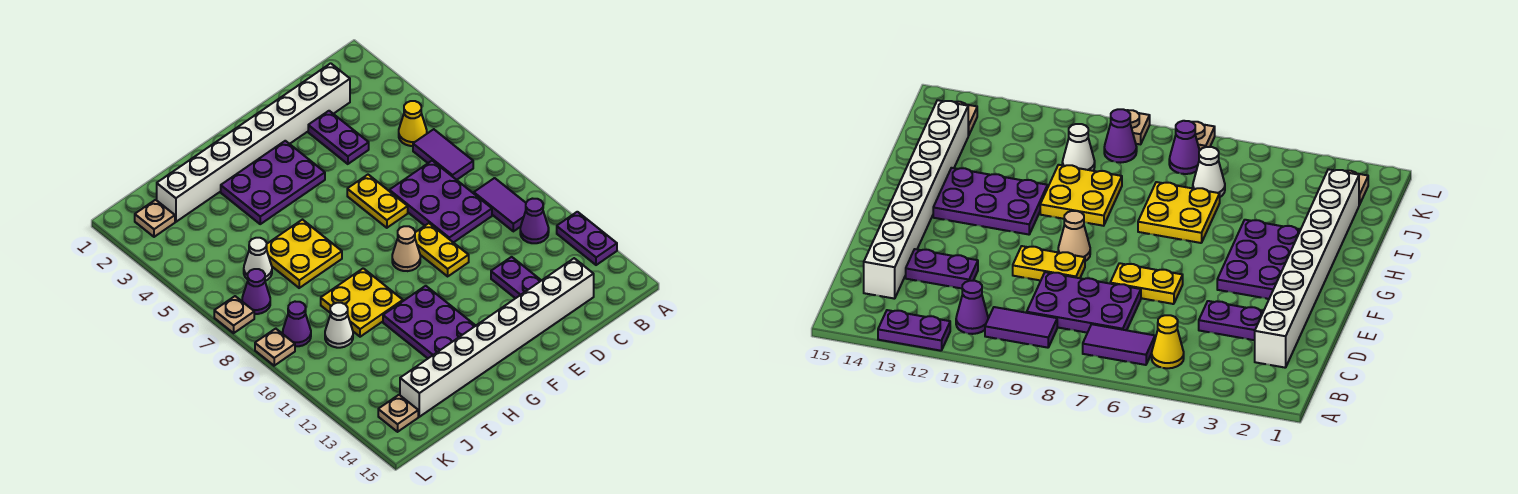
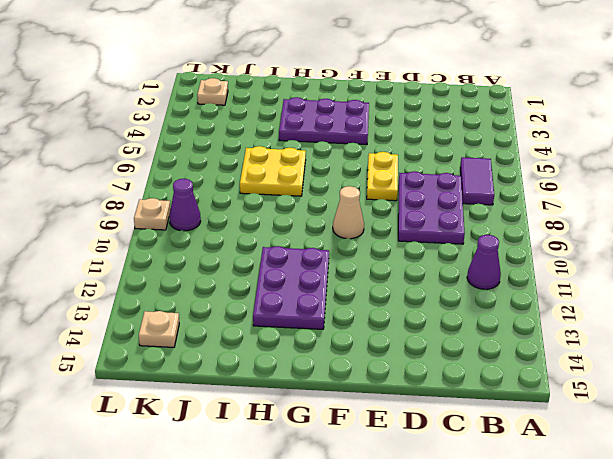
none -> purple 1x2 plate [557,212,617,265]
none -> yellow 1x1 cone [399,101,427,146]
none -> purple 1x2 tile [474,178,526,231]

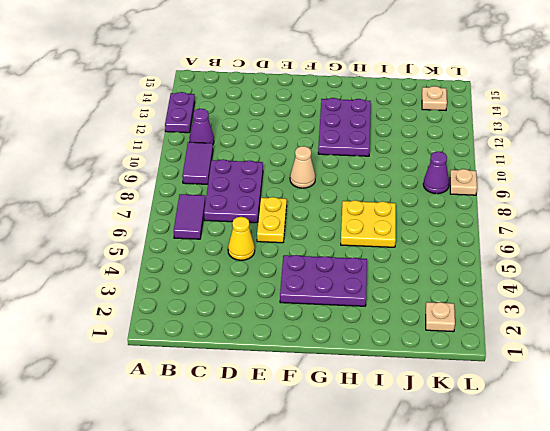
yellow 1x1 cone [228,217,255,260] -> yellow 1x1 cone moved to [399,101,427,146]
none -> white 1x8 brick [157,63,350,222]
none -> white 1x8 brick [400,258,594,417]
none -> purple 1x2 plate [308,111,369,164]

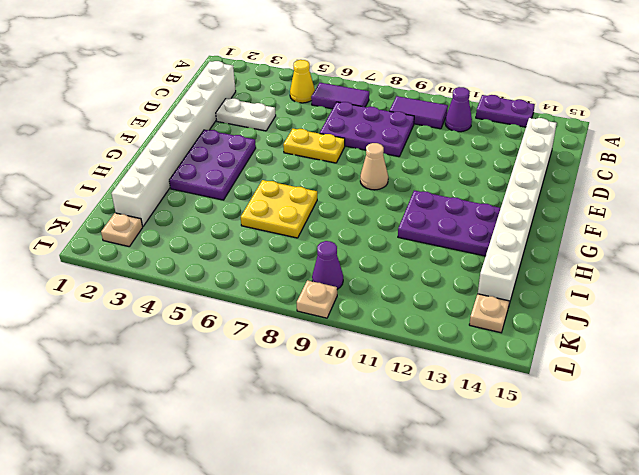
white 1x2 plate [216,98,276,131] -> purple 1x2 plate [308,111,369,164]
none -> purple 1x2 plate [491,257,541,298]
none -> yellow 1x2 plate [415,223,469,276]
none -> yellow 2x2 plate [321,268,403,337]

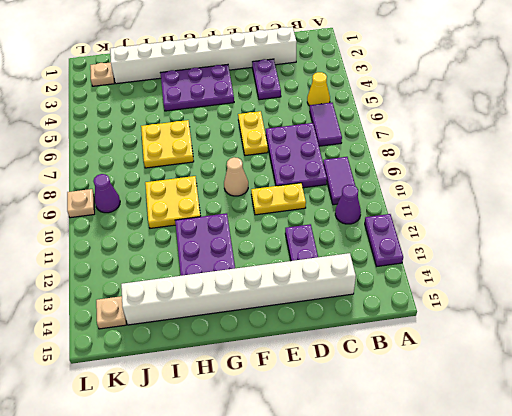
yellow 1x2 plate [251,183,306,215] -> yellow 1x2 plate turned to [415,223,469,276]
none -> white 1x1 cone [244,238,272,281]
none -> white 1x1 cone [325,303,353,348]
none -> purple 1x1 cone [242,269,270,314]

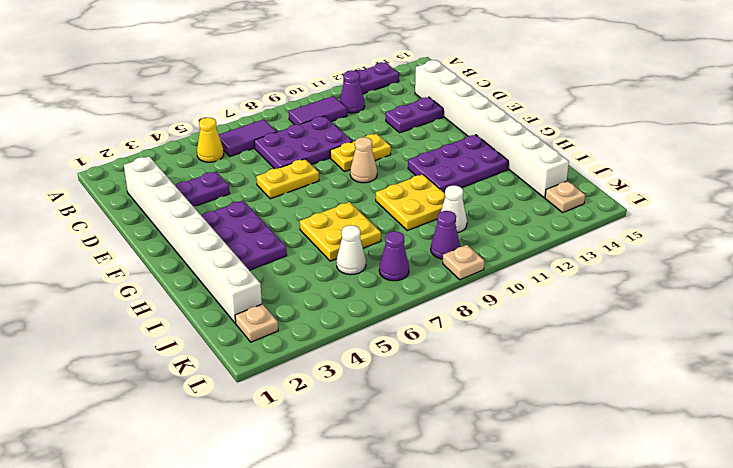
none -> tan 1x1 plate [214,296,254,333]

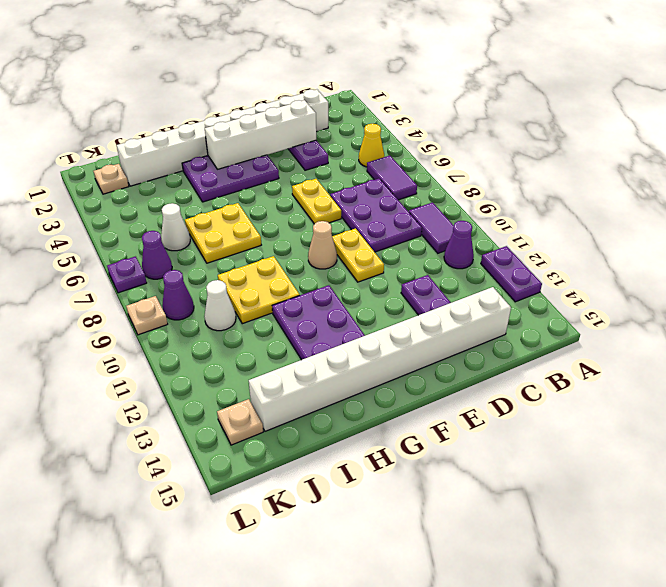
white 1x4 brick [205,100,316,169] -> none
purple 1x1 plate [107,257,147,293] -> tan 1x1 plate [214,296,254,333]

